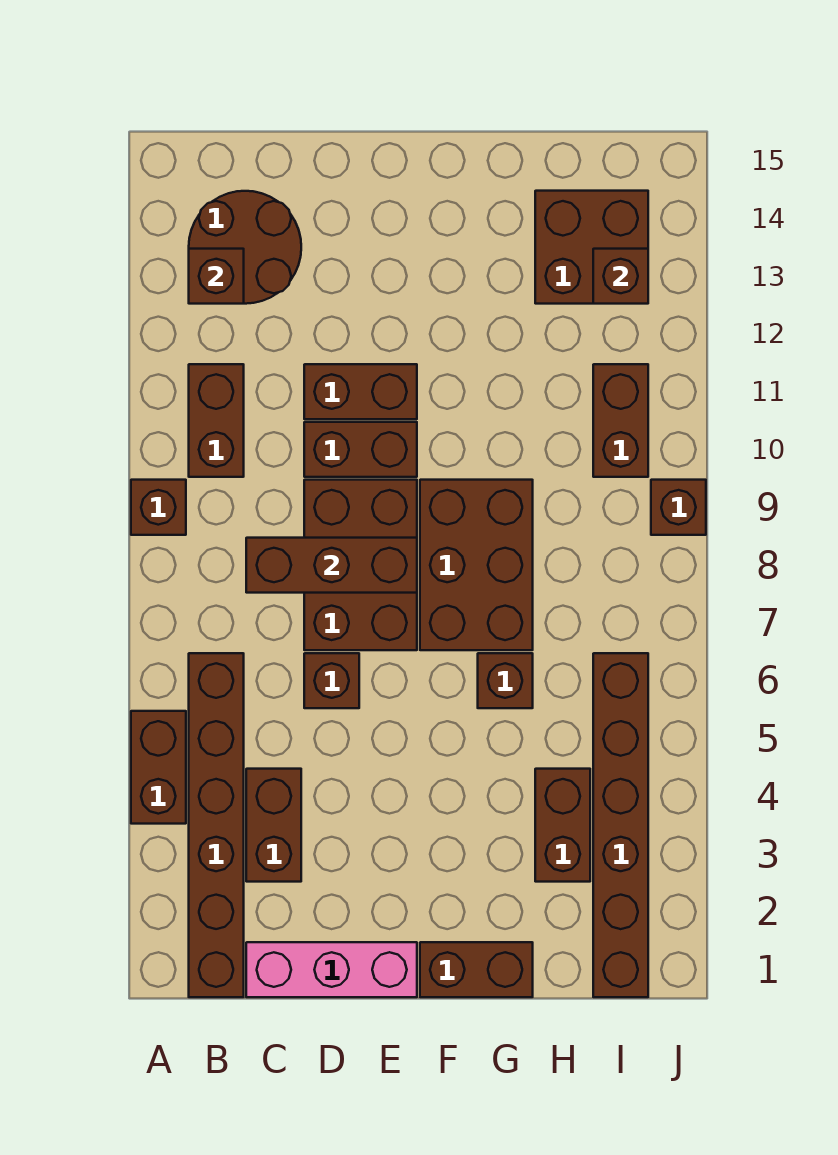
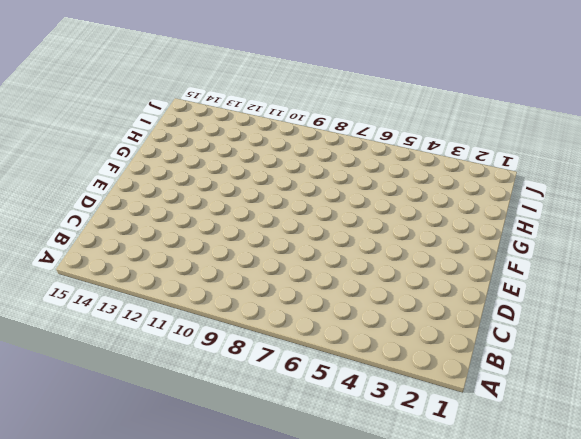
none -> brown 1x2 brick [131,711,186,824]
none -> brown 1x1 brick [131,480,186,535]
none -> brown 1x6 brick [189,653,244,997]

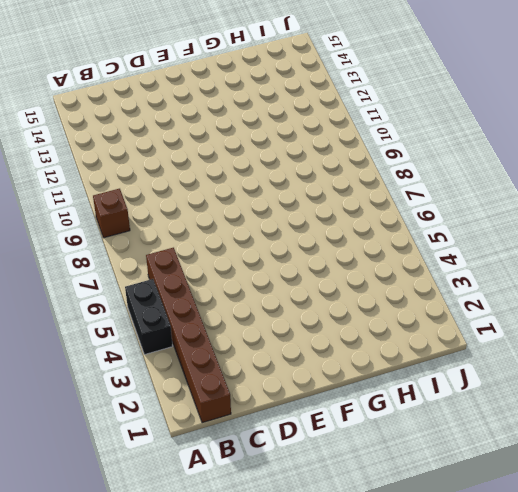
black 1x2 brick [125,279,172,355] -> brown 1x2 brick [131,711,186,824]
none -> brown 1x2 brick [189,364,244,477]
none -> brown 2x2 round brick [189,191,301,304]
none -> pink 1x3 brick [246,942,417,997]

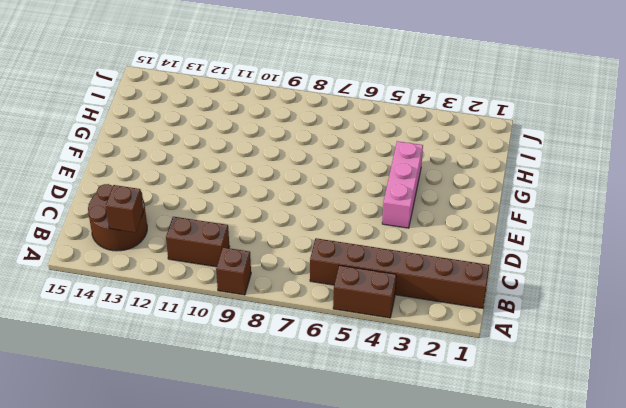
pink 1x3 brick [382,141,423,228] -> pink 1x3 brick moved to [246,942,417,997]
none -> brown 1x2 brick [246,769,301,882]
none -> brown 1x1 brick [304,653,359,708]
none -> brown 2x3 brick [304,480,417,650]

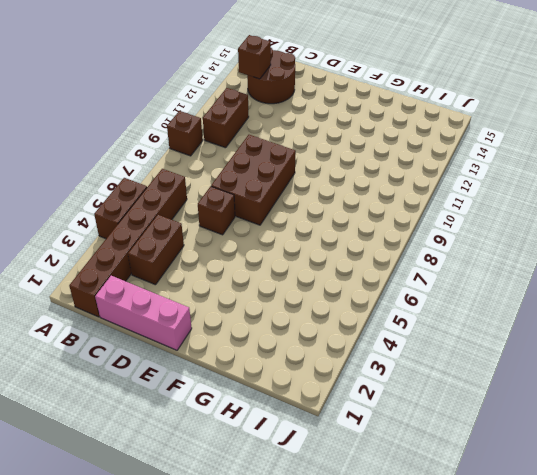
none -> brown 1x2 brick [304,422,417,477]
none -> brown 1x2 brick [304,364,417,419]
none -> brown 1x2 brick [420,942,533,997]

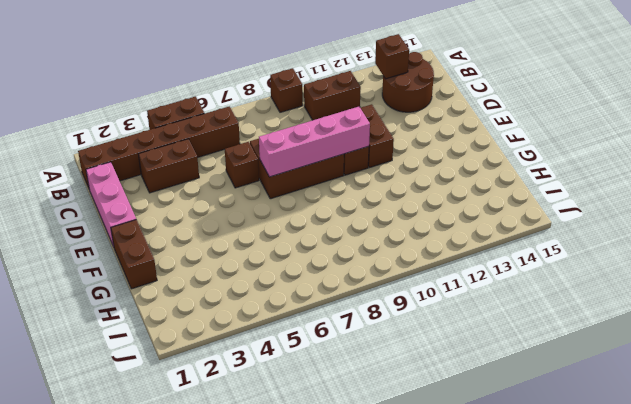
pink 1x4 brick [259,107,370,177] -> brown 1x3 brick [246,538,417,593]
none -> brown 2x3 brick [420,480,533,650]
none -> brown 1x1 brick [478,653,533,708]
none -> brown 1x2 brick [535,769,590,882]

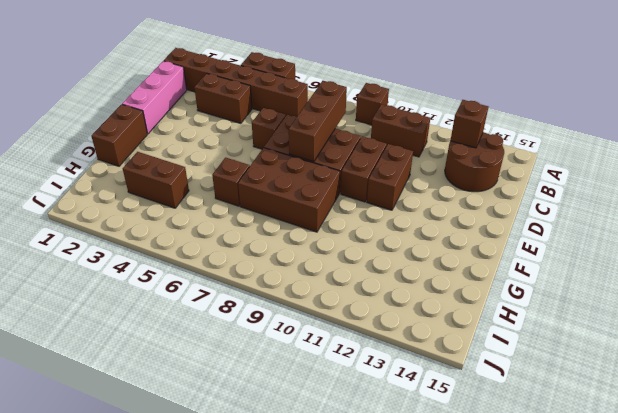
none -> brown 2x2 brick [535,191,648,304]
none -> brown 1x6 brick [593,653,648,997]
none -> brown 1x2 brick [593,364,648,477]

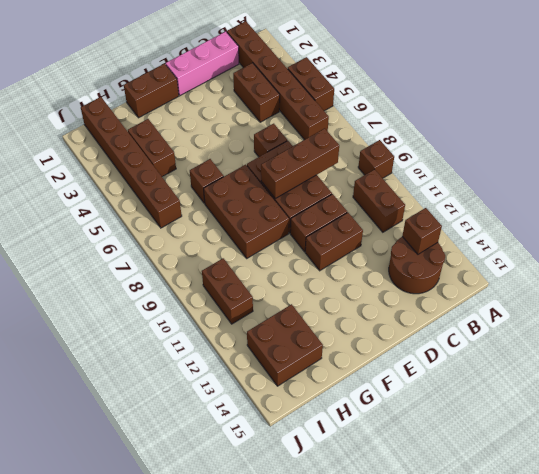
none -> brown 1x1 brick [651,480,706,535]
none -> brown 1x1 brick [593,249,648,304]

